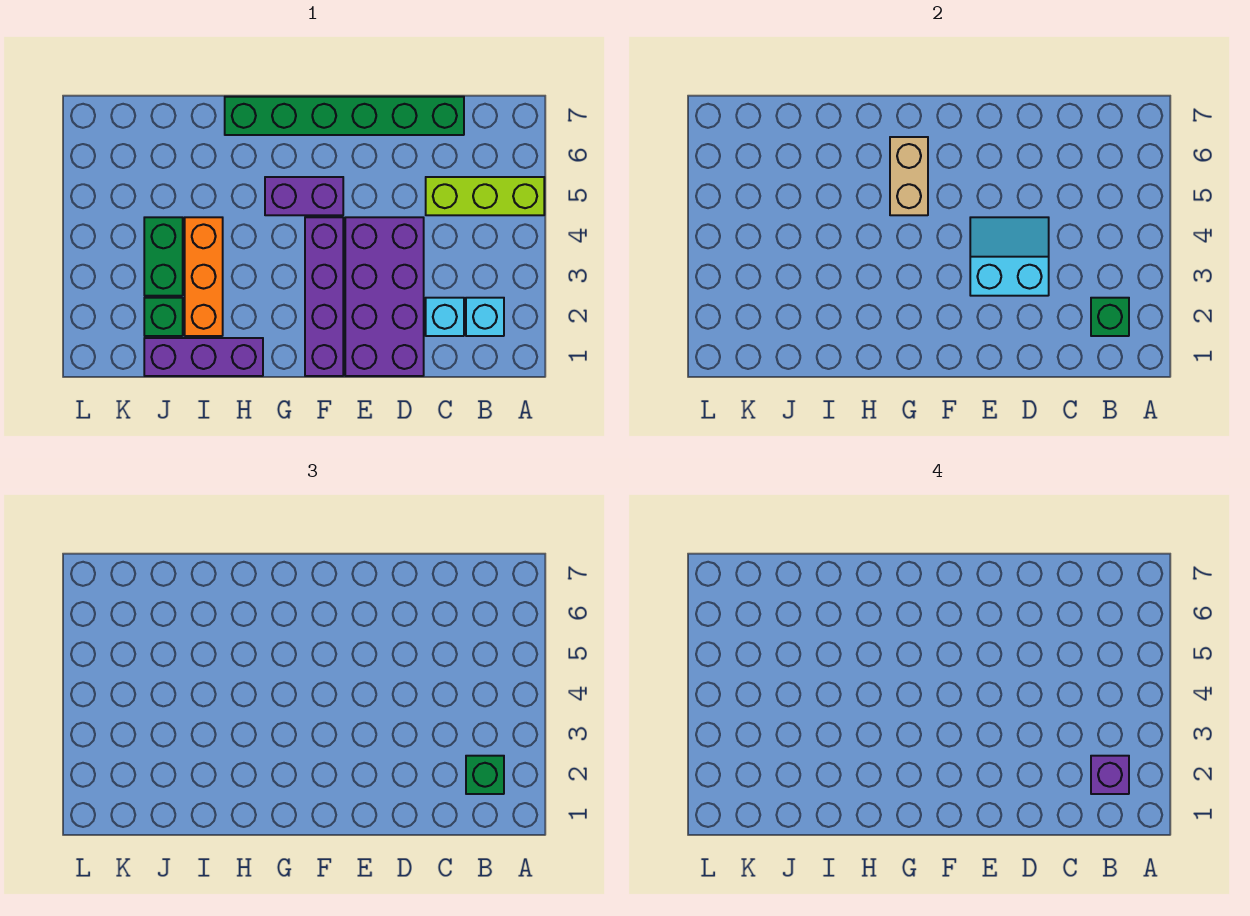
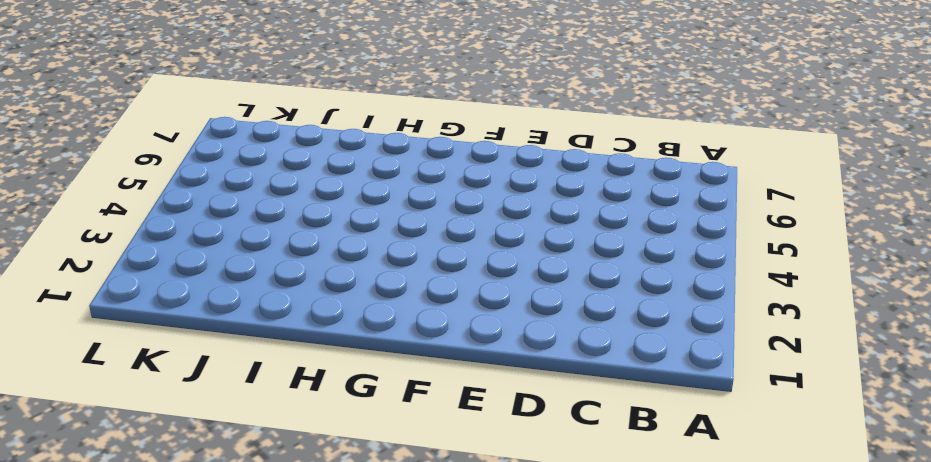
none -> lime 1x3 brick [426,177,544,215]
none -> cyan 1x1 brick [466,298,504,336]
none -> cyan 1x1 brick [426,298,464,336]

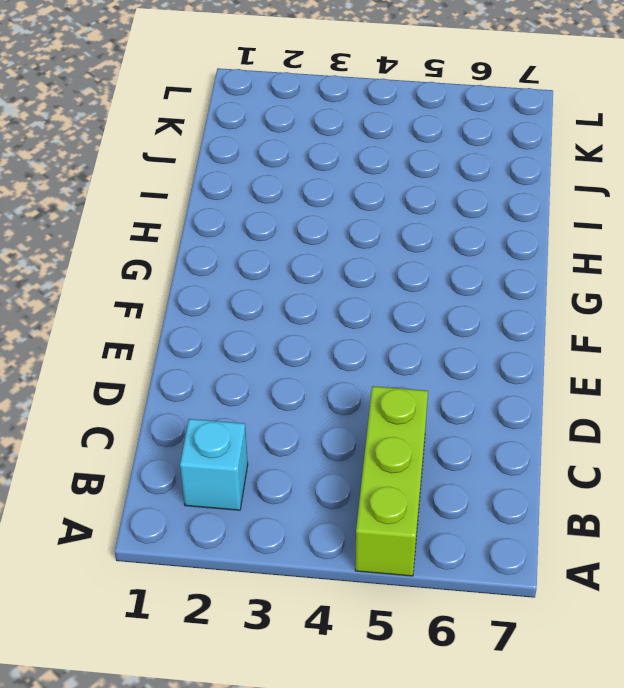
none -> cyan 1x1 brick [426,298,464,336]
none -> green 1x6 brick [225,97,464,135]
none -> purple 2x4 brick [345,217,424,376]

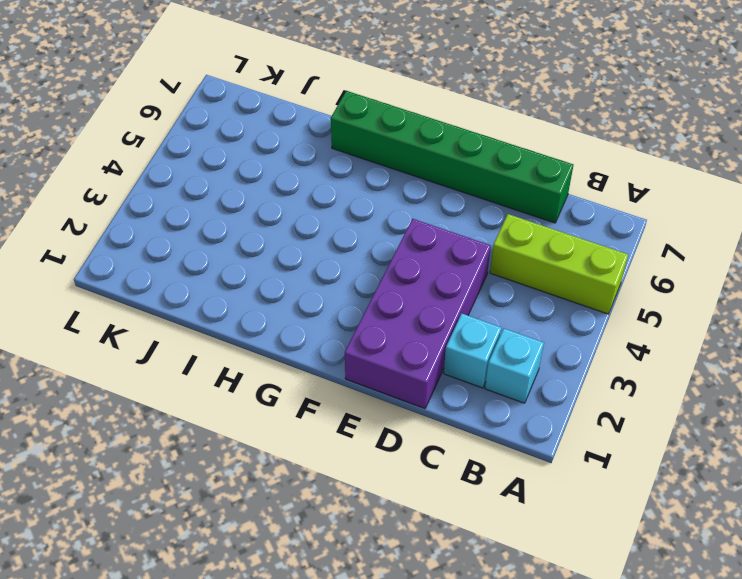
none -> purple 1x4 brick [305,217,343,376]
none -> purple 1x2 brick [265,177,343,215]
none -> purple 1x3 brick [144,338,263,376]

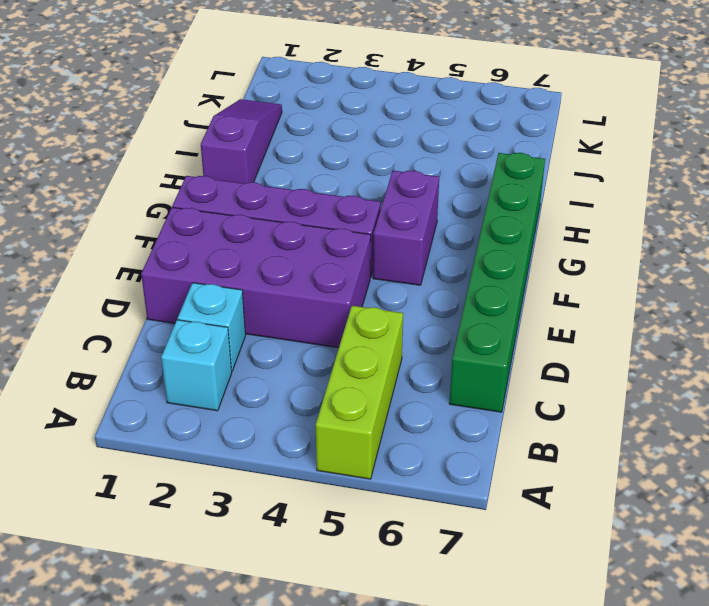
purple 1x3 slope [201,99,282,183] -> purple 1x3 brick [144,338,263,376]
none -> orange 1x3 brick [185,217,223,336]
none -> green 1x1 brick [144,298,183,336]
none -> green 1x2 brick [144,217,183,296]

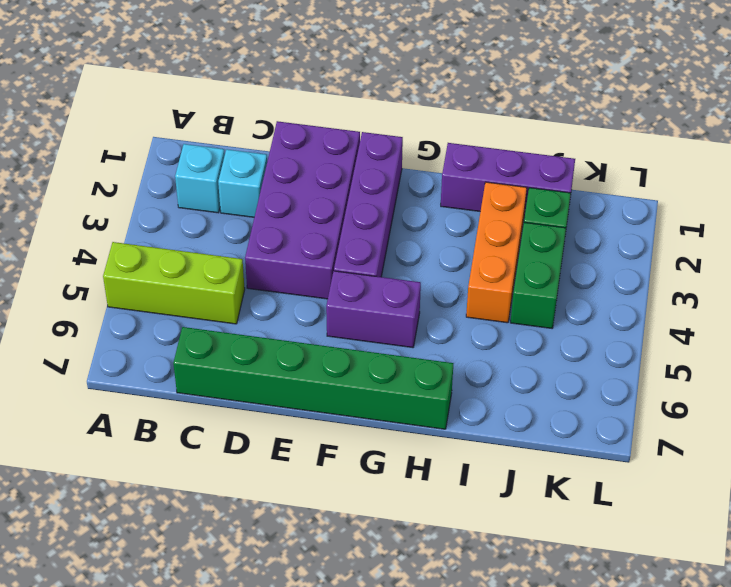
none -> green 1x1 brick [1091,298,1129,336]
none -> cyan 2x2 slope [970,217,1049,296]
none -> tan 1x2 brick [890,137,928,215]

